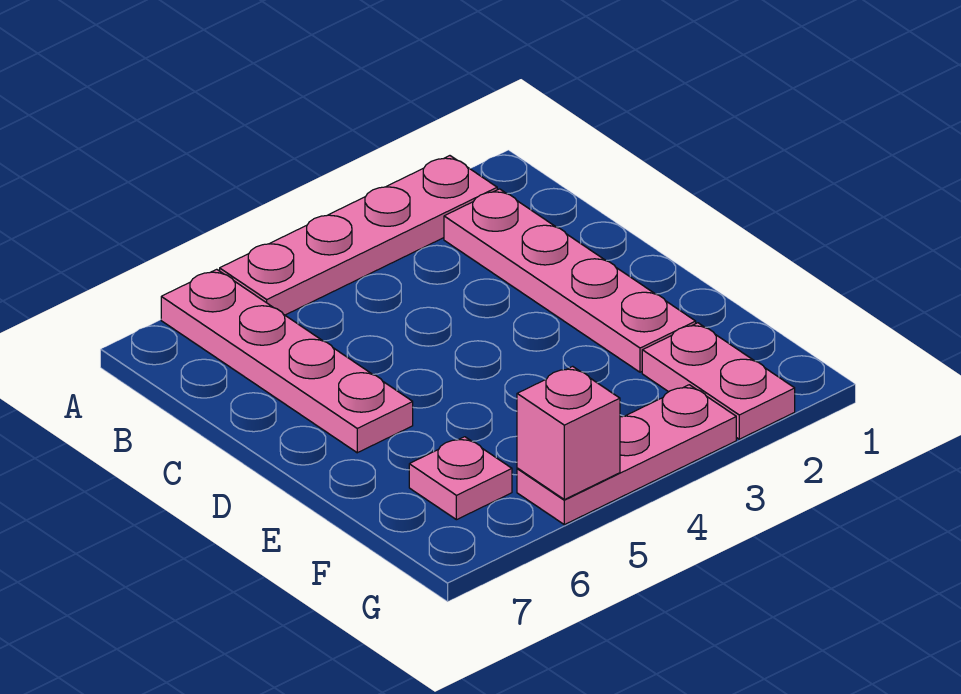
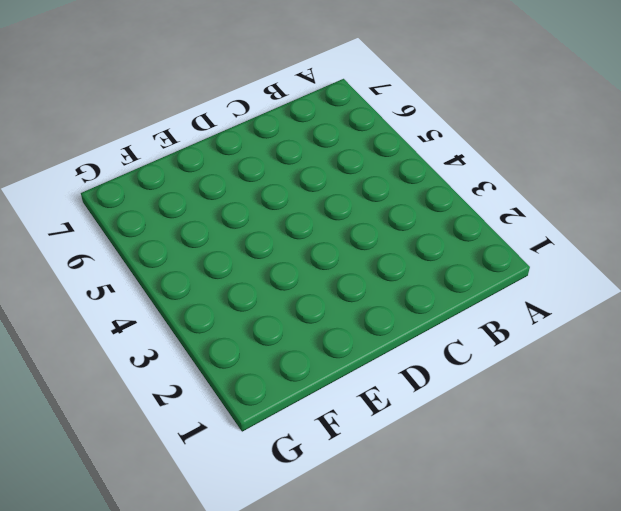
none -> pink 1x4 plate [220,156,497,315]
none -> pink 1x4 plate [161,269,413,453]

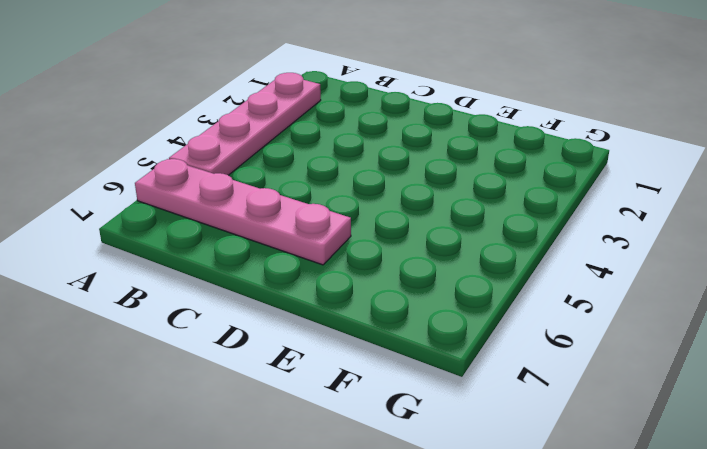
none -> pink 1x4 plate [444,189,696,372]
none -> pink 1x2 plate [642,323,795,439]

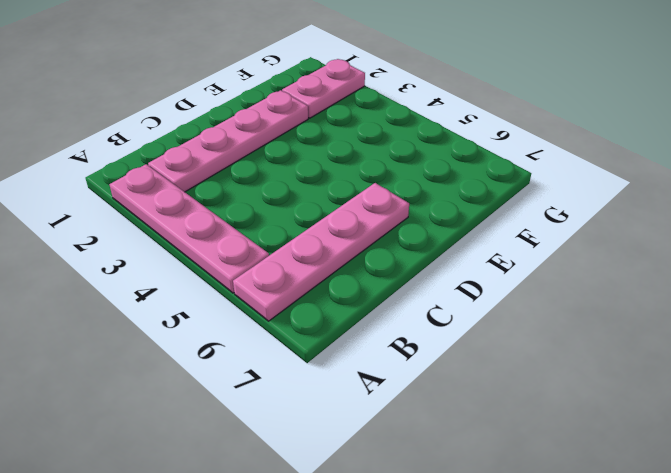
none -> pink 1x1 plate [409,437,512,520]
none -> pink 1x3 plate [517,385,736,525]

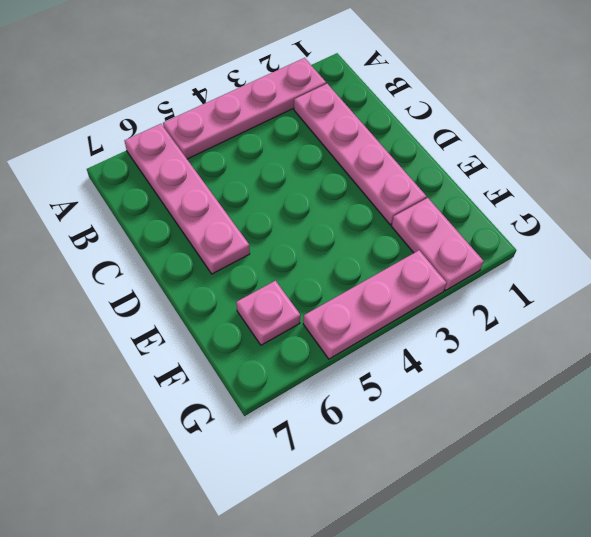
none -> pink 1x1 brick [517,366,620,500]

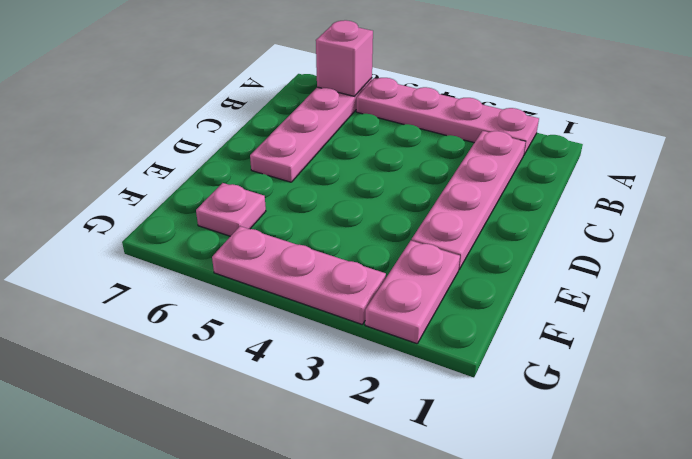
pink 1x1 brick [316,20,373,96] -> pink 1x1 brick moved to [517,366,620,500]

